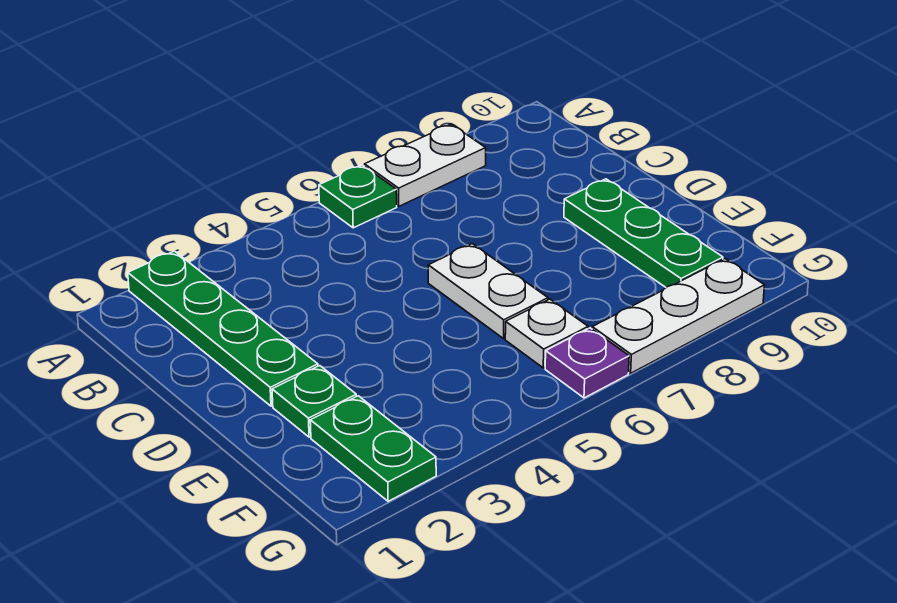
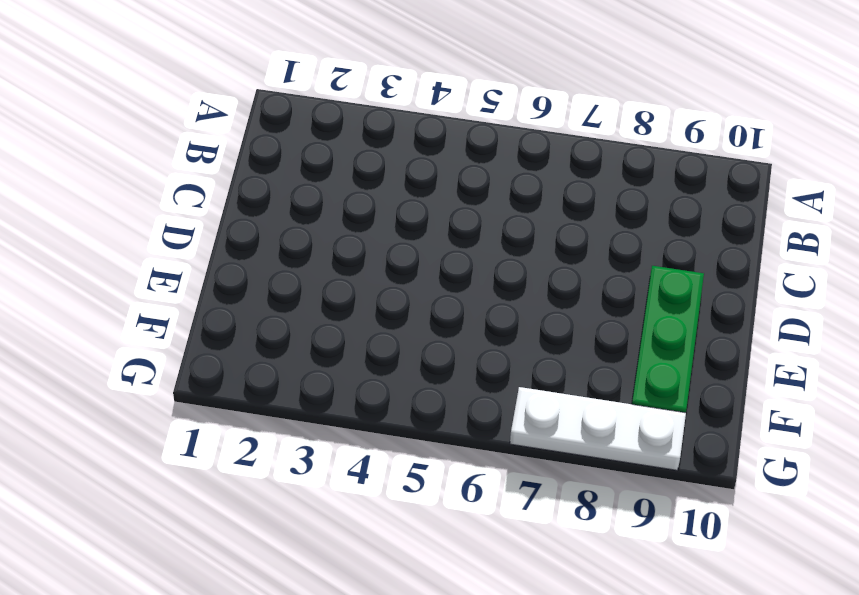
none -> green 1x4 plate [128,251,318,406]
none -> green 1x1 plate [319,165,397,228]

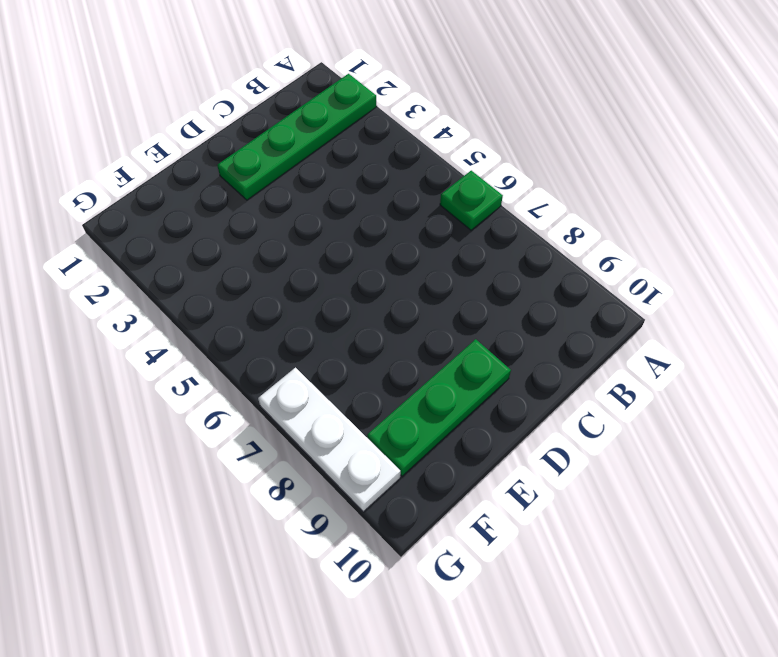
none -> white 1x2 plate [364,124,486,206]
none -> white 1x2 plate [428,244,548,339]

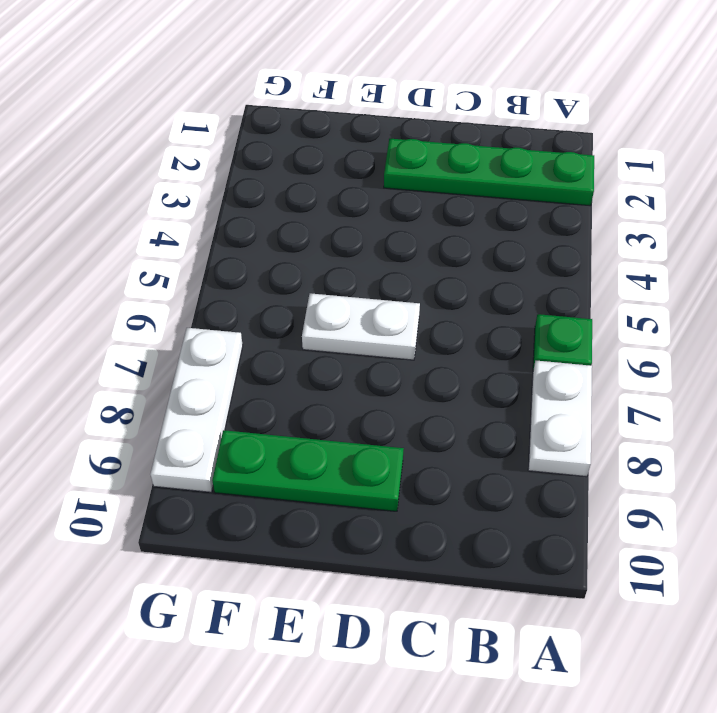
none -> green 1x1 plate [272,366,356,437]
none -> green 1x2 plate [310,396,436,501]

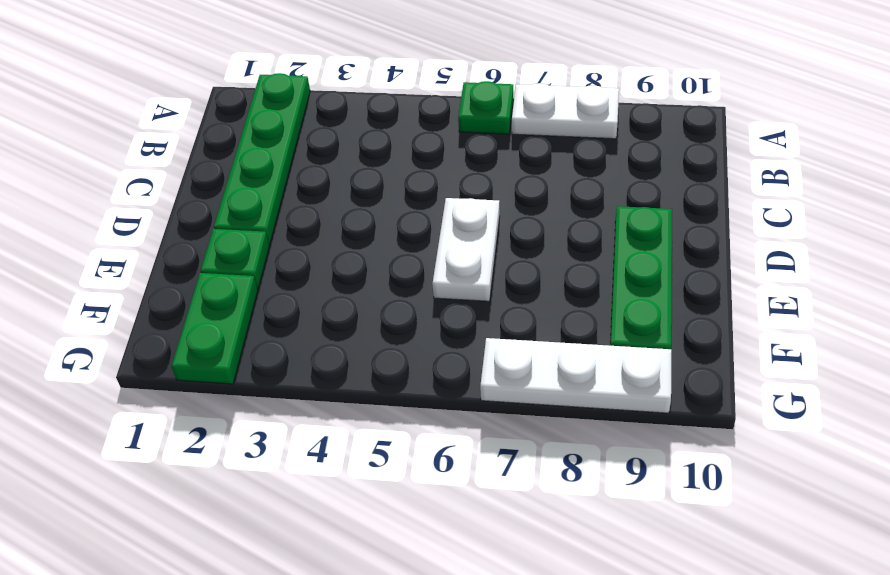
none -> white 1x1 plate [505,299,588,368]
none -> purple 1x1 plate [545,328,629,398]

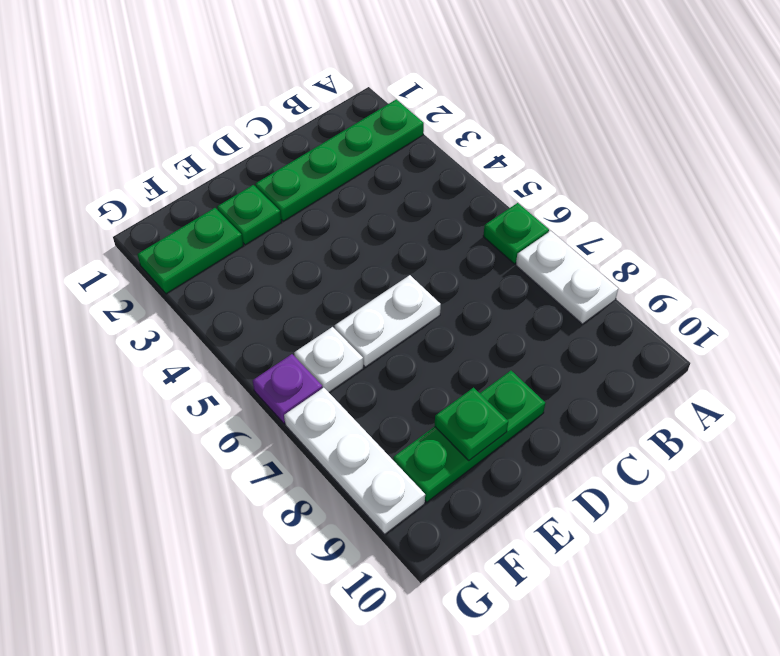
green 1x1 plate [435,388,508,460] -> none

